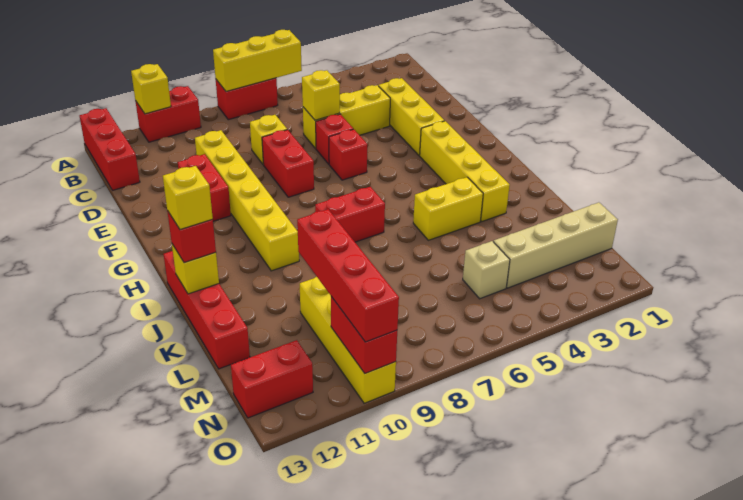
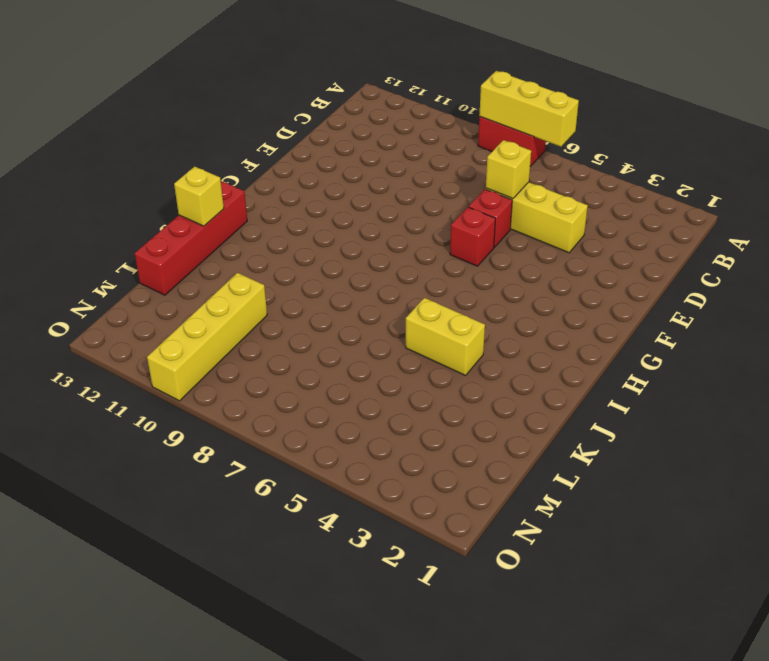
none -> red 1x2 brick [136,86,201,142]
none -> red 1x3 brick [80,108,140,190]
none -> yellow 1x3 brick [379,78,444,156]

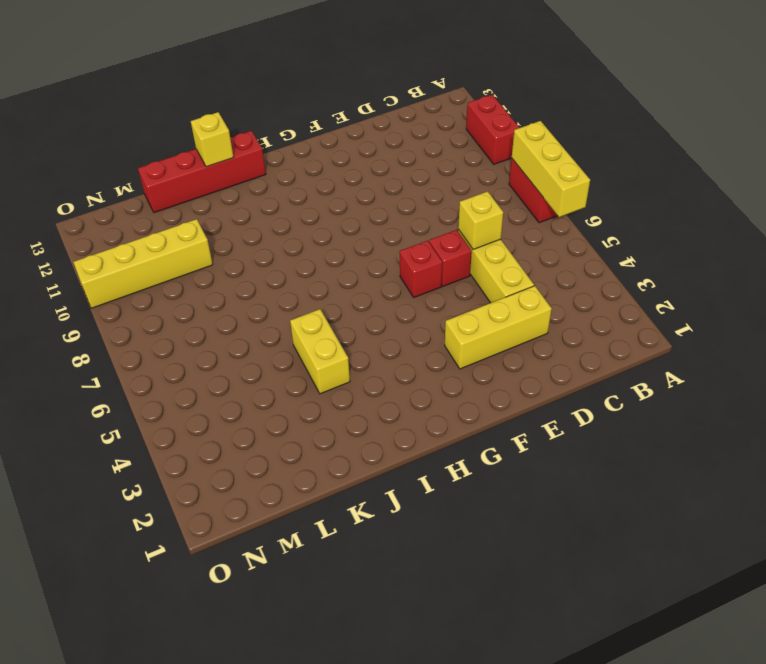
none -> red 1x3 brick [80,108,140,190]
none -> yellow 1x1 brick [250,115,287,165]
none -> yellow 1x6 brick [195,130,299,271]

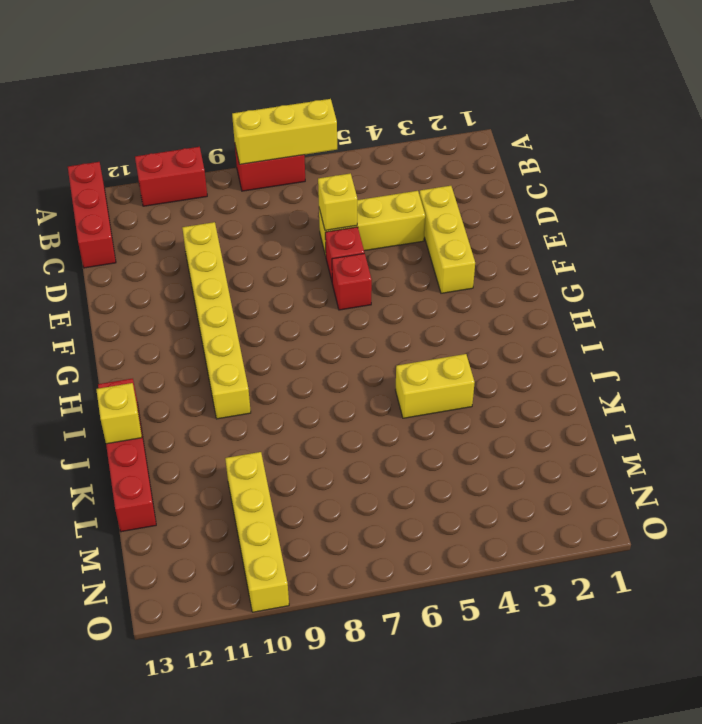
none -> yellow 1x1 brick [250,115,287,165]
none -> red 1x2 brick [262,130,314,197]
none -> red 1x2 brick [178,154,231,221]

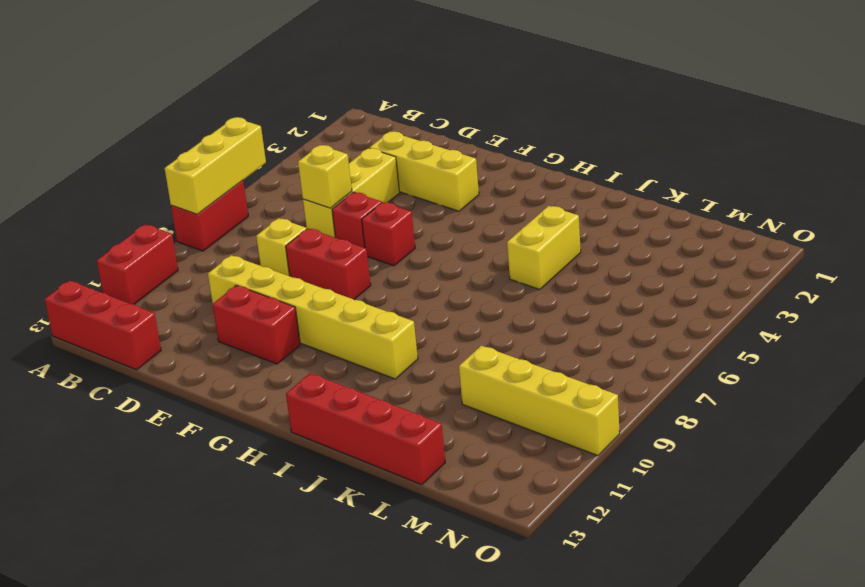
none -> yellow 1x4 brick [420,121,510,221]
none -> red 1x2 brick [315,187,385,242]
none -> tan 1x4 brick [493,202,618,288]

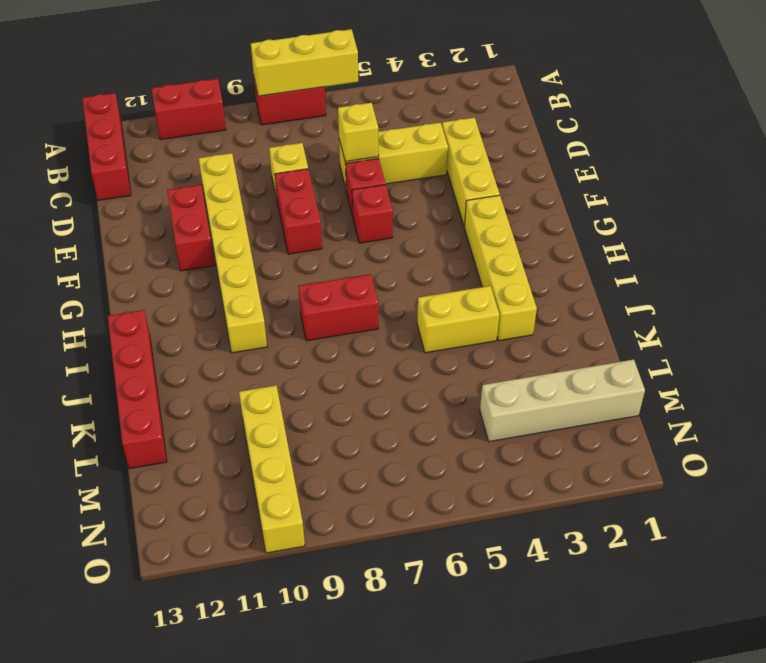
none -> tan 1x1 brick [463,241,510,299]
none -> red 1x2 brick [231,340,313,418]
none -> yellow 1x1 brick [131,64,171,114]

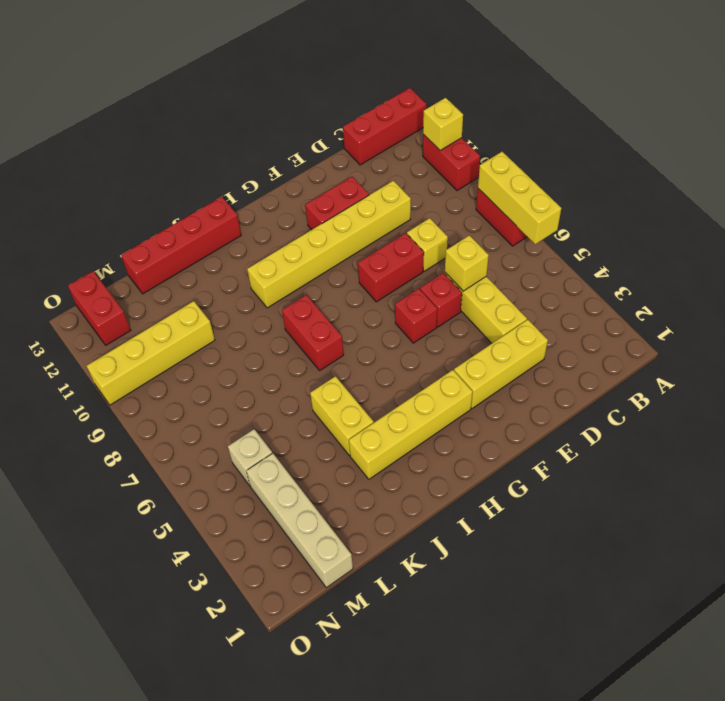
none -> yellow 1x1 brick [172,244,219,294]
none -> red 1x2 brick [331,297,397,373]
none -> red 1x1 brick [167,211,216,263]

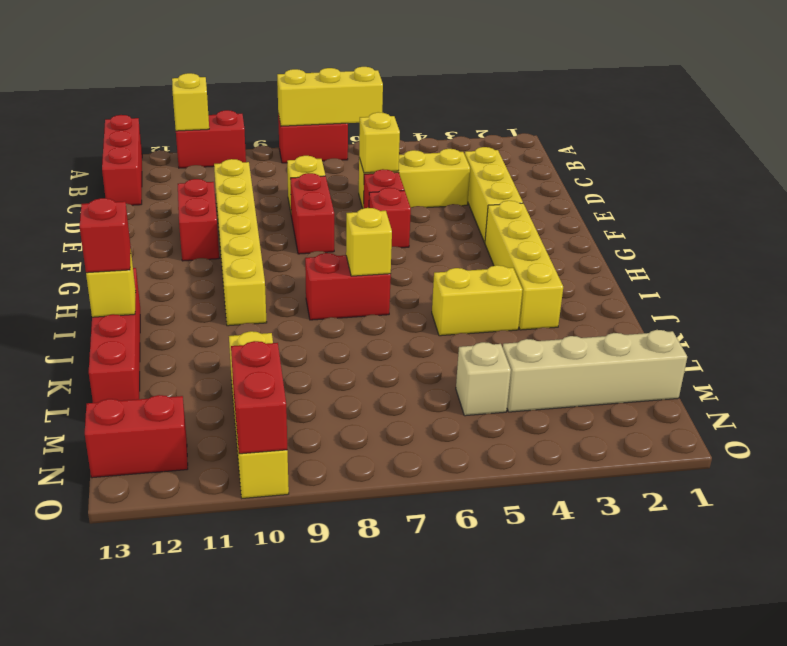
yellow 1x1 brick [346,208,392,276] -> yellow 1x1 brick moved to [163,166,213,230]
none -> red 1x4 brick [297,209,399,342]

